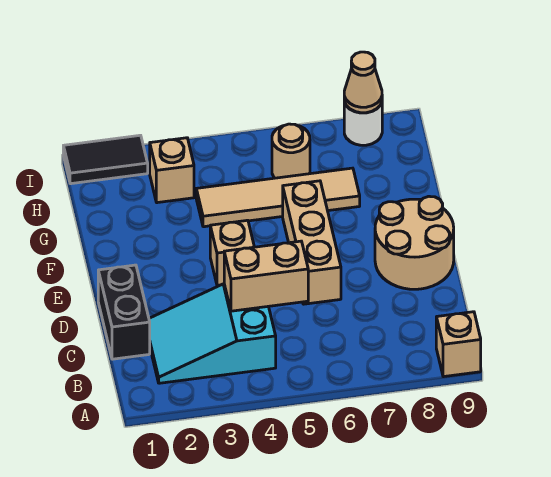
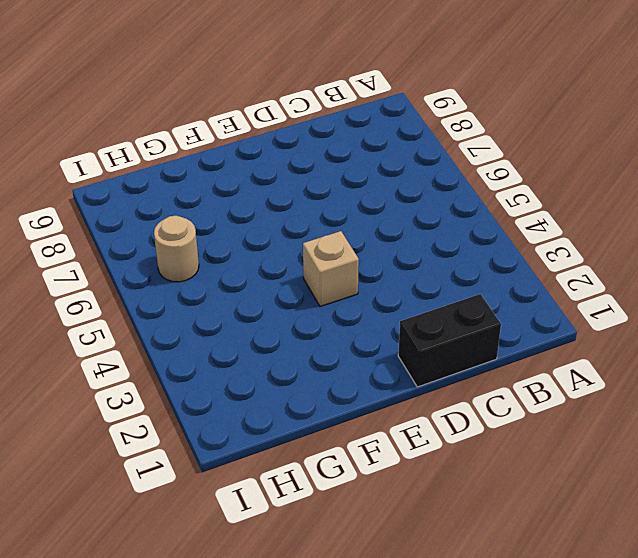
none -> tan 1x1 brick [436,312,481,377]
none -> cyan 2x3 slope [149,284,276,383]
none -> tan 1x3 brick [283,181,341,304]

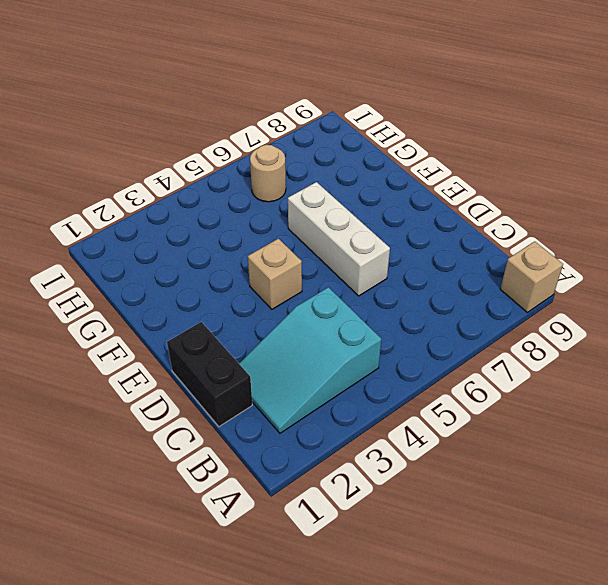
white 1x3 brick [288,182,390,296] -> tan 1x3 brick [283,181,341,304]
none -> tan 2x2 round brick [375,196,454,289]
none -> tan 1x4 tile [196,168,360,227]
none -> tan 1x1 brick [150,138,194,203]

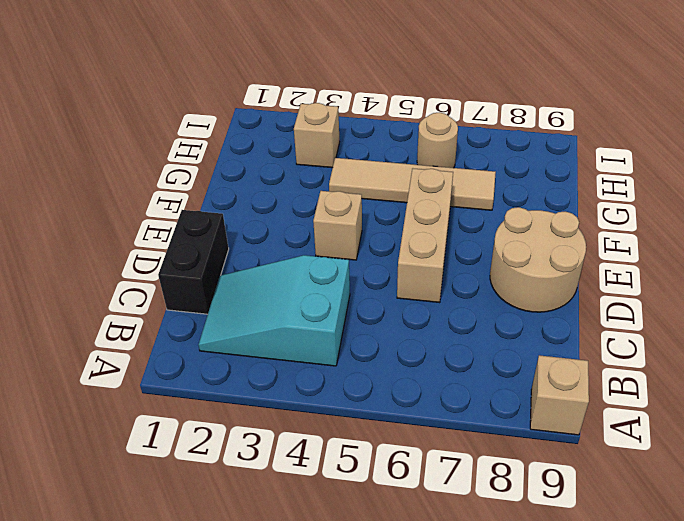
none -> black 1x2 tile [63,135,148,184]
none -> white 1x1 round brick [344,102,382,145]
none -> tan 1x2 brick [224,241,308,311]

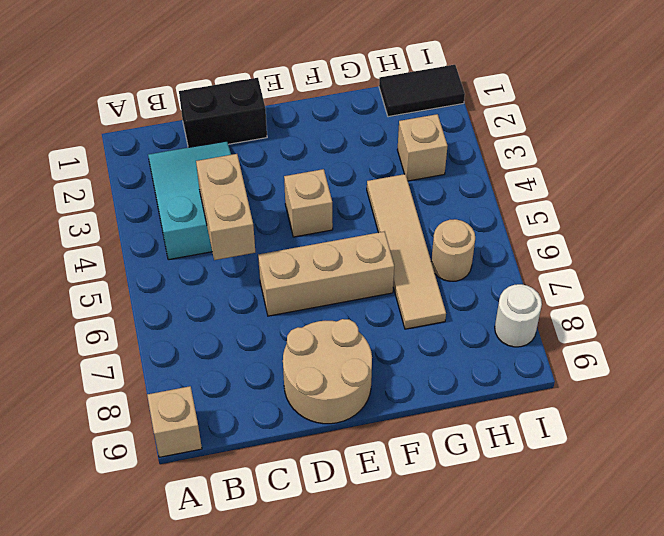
black 1x2 tile [379,65,465,117] -> black 1x2 tile turned to [63,135,148,184]
none -> tan 1x1 cone [344,52,382,113]

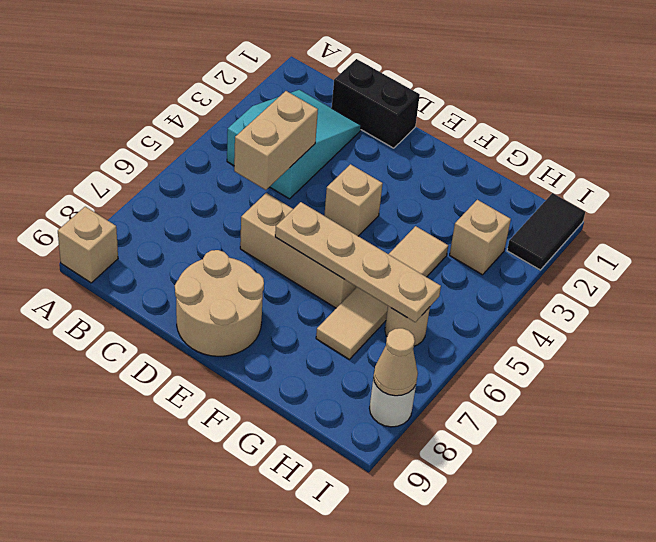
tan 1x4 plate [275,202,441,322] -> none

